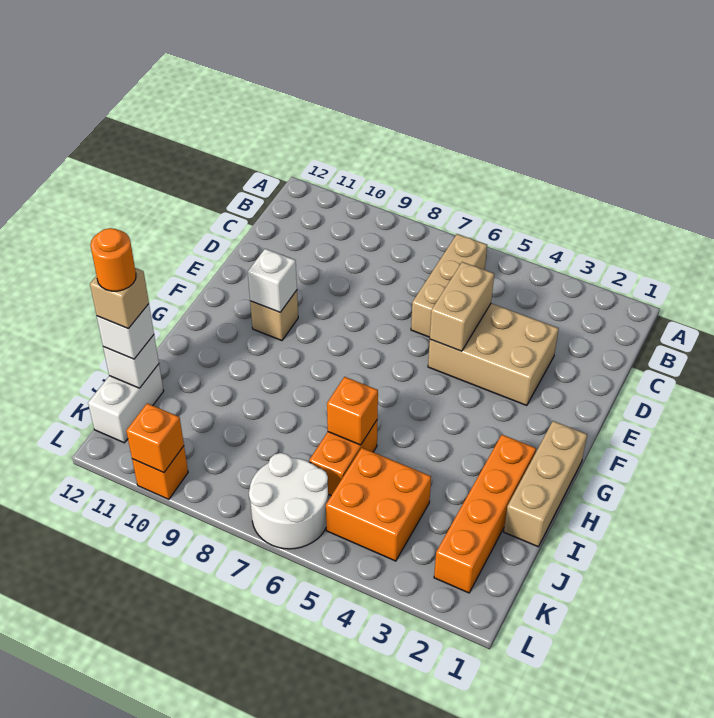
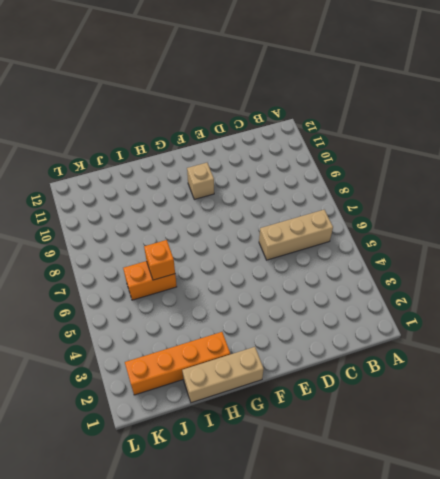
none -> tan 2x3 brick [428,303,559,406]
none -> orange 2x2 brick [326,448,431,561]
none -> white 1x2 brick [88,364,164,443]

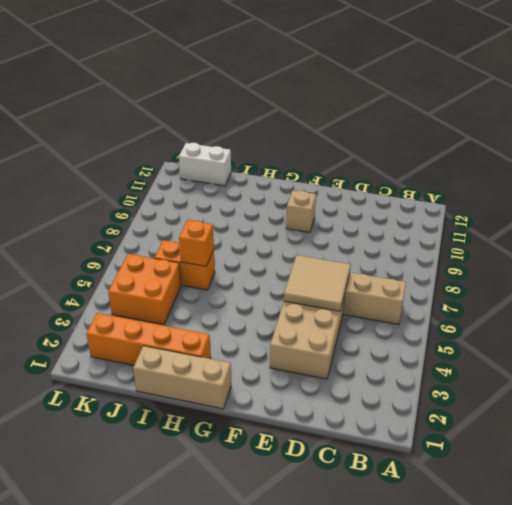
tan 2x2 tile [284,255,351,311] -> tan 1x2 brick [430,262,494,351]
none -> white 2x2 round brick [249,453,328,549]
none -> orange 1x1 brick [132,446,188,499]
none -> white 1x1 brick [248,249,297,312]

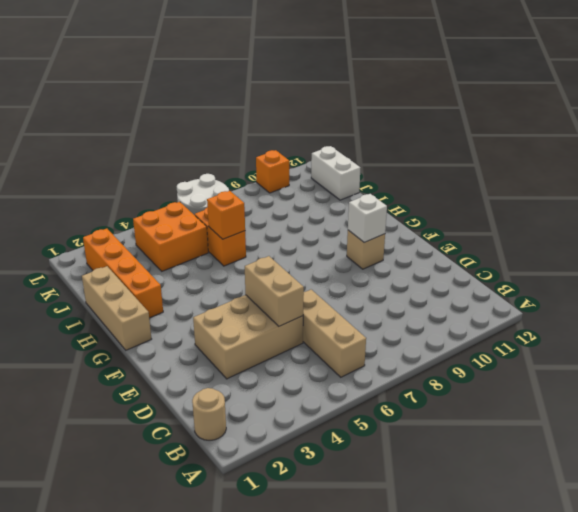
tan 1x1 round brick [192,388,226,440] -> none
none -> white 1x1 brick [103,335,159,388]
none -> orange 1x1 brick [126,403,184,473]
none -> white 1x1 brick [97,304,154,359]

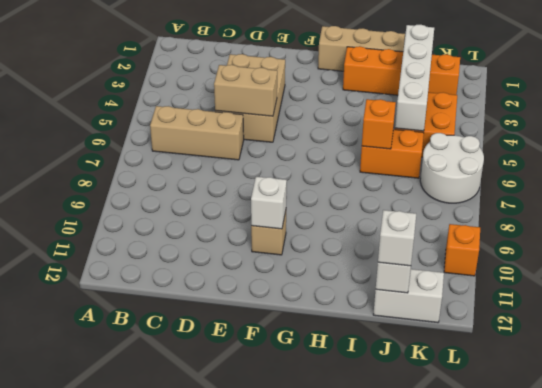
white 1x4 brick [395,25,434,131] -> none
none -> orange 1x1 brick [126,403,184,473]
none -> tan 1x1 brick [90,268,149,329]
none -> orange 1x1 round brick [90,228,136,291]

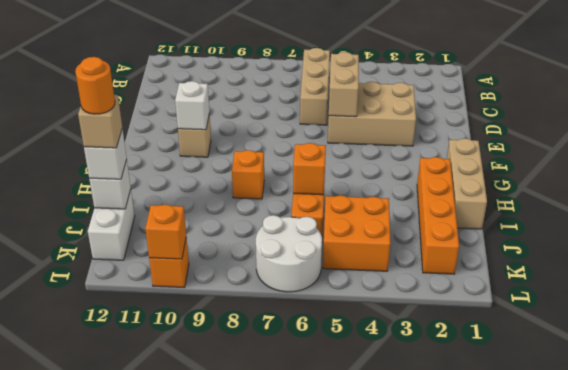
orange 1x1 brick [232,150,264,199] -> none

